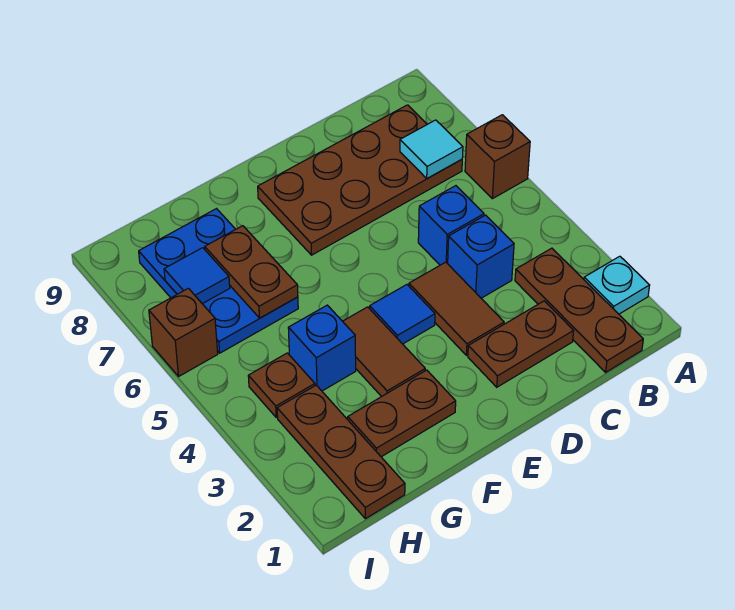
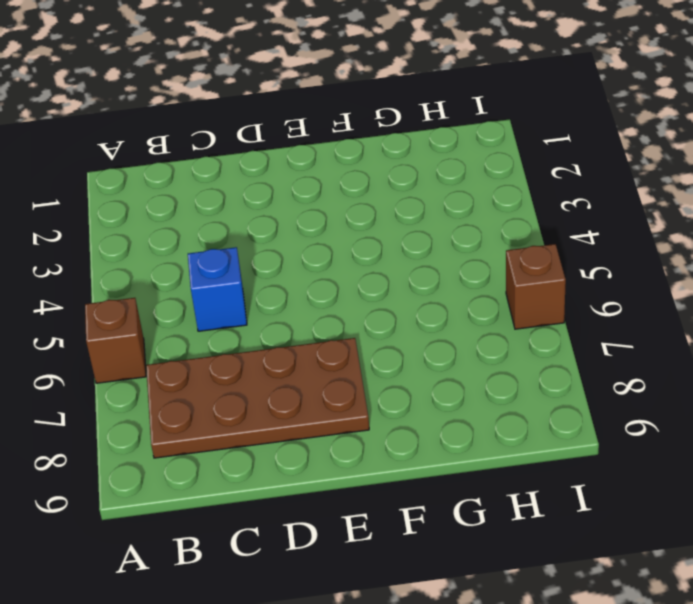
none -> cyan 1x1 plate [584,256,650,314]
none -> brown 1x3 plate [515,248,643,372]
none -> brown 1x2 plate [468,301,574,387]

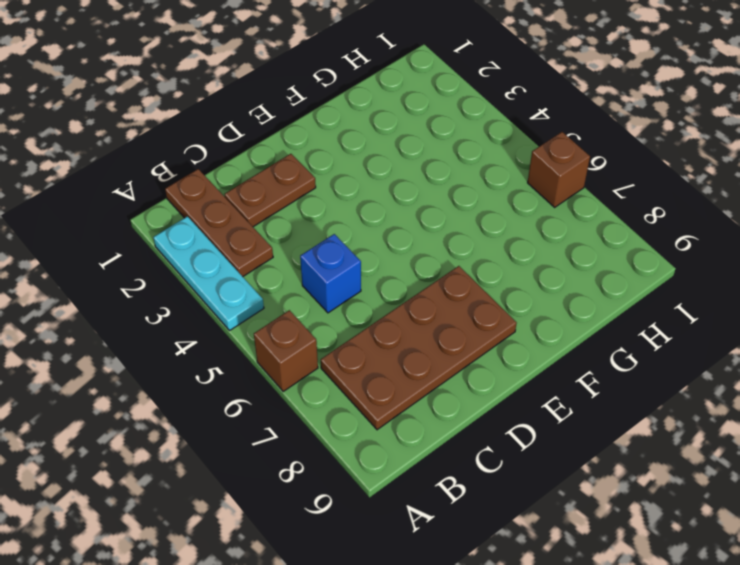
cyan 1x3 plate [154,216,264,331] -> cyan 1x1 plate [584,256,650,314]
none -> blue 1x1 brick [448,215,514,298]
none -> brown 1x2 tile [409,262,504,355]
none -> blue 1x1 tile [370,285,435,344]

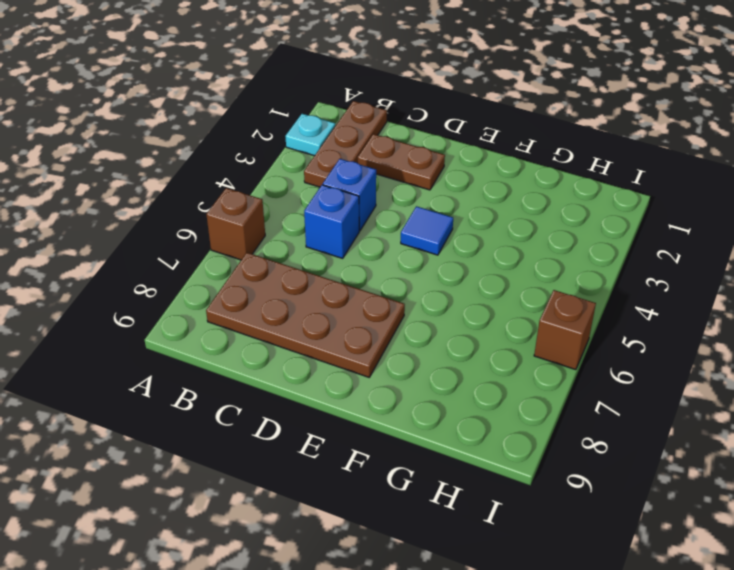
none -> brown 1x2 tile [409,262,504,355]
none -> brown 1x2 plate [348,370,456,457]
none -> brown 1x2 tile [343,307,425,397]

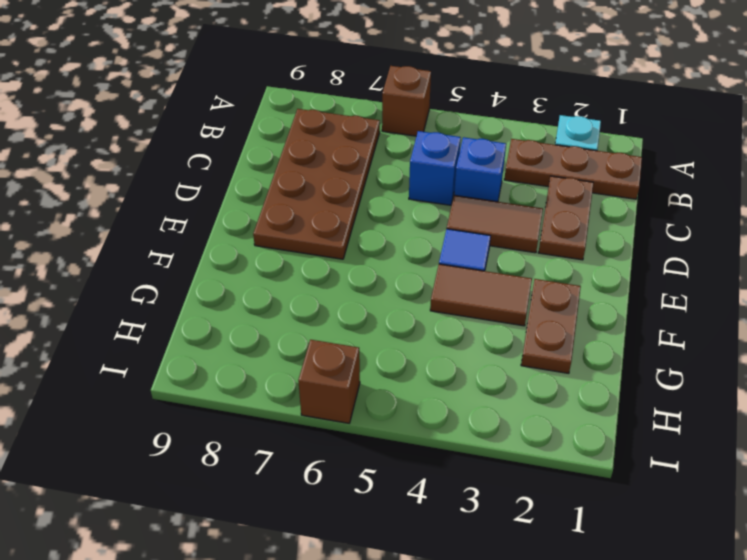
none -> blue 1x1 brick [288,305,356,391]
none -> blue 2x3 plate [139,209,298,353]
none -> brown 1x3 plate [277,385,405,519]

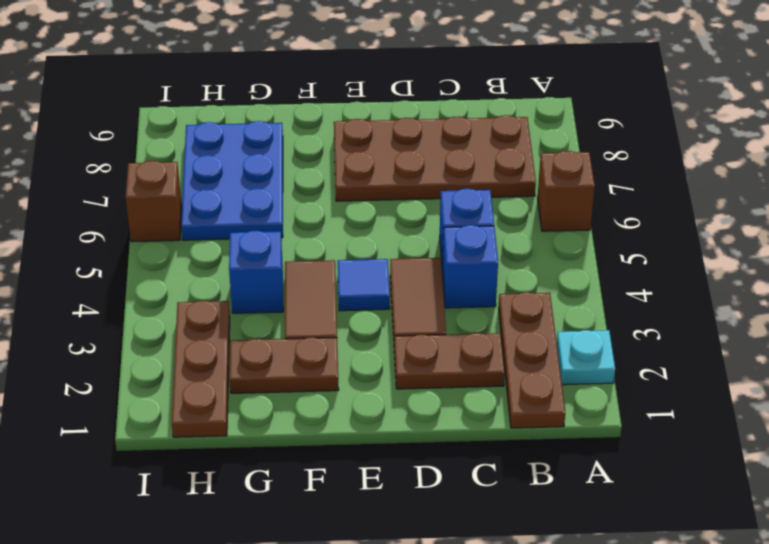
none -> brown 1x1 plate [248,353,315,417]
none -> cyan 1x1 tile [400,120,463,178]
none -> brown 1x2 plate [205,226,298,318]

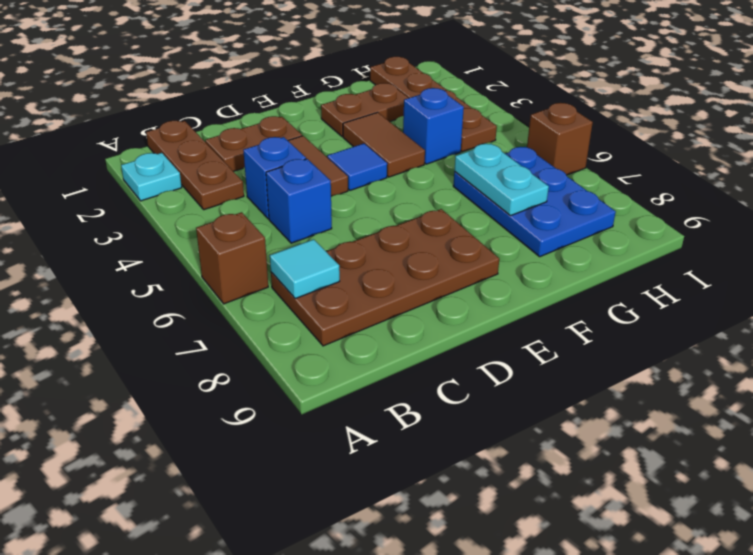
cyan 1x2 plate [454,144,549,216] -> brown 1x2 plate [205,226,298,318]
none -> blue 1x1 tile [164,248,230,304]

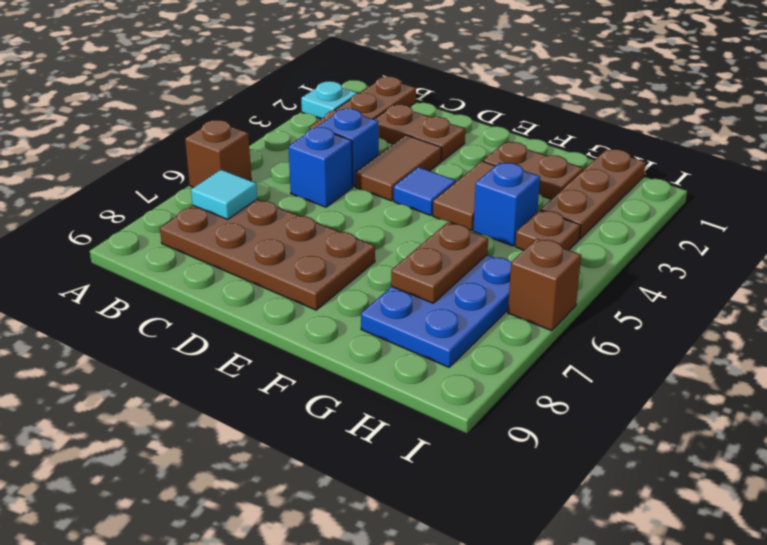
none -> blue 1x1 tile [164,248,230,304]

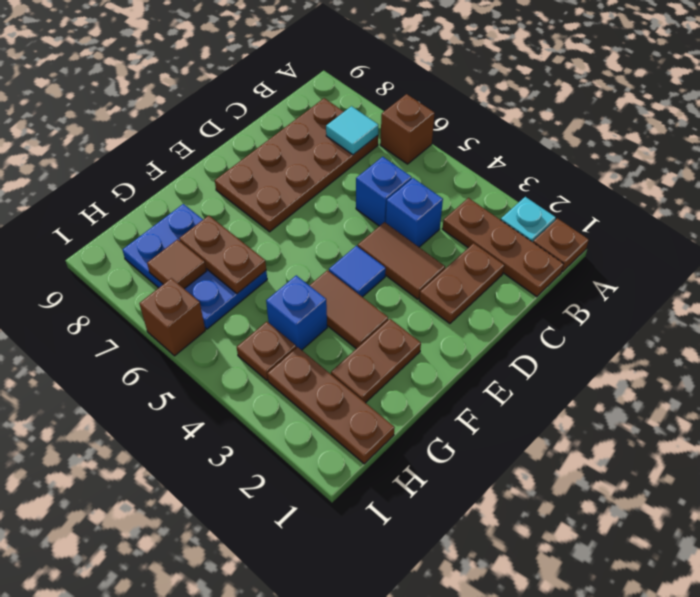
brown 1x1 plate [533,218,589,272] -> none
brown 1x1 tile [147,239,206,289] -> blue 1x1 tile [164,248,230,304]

